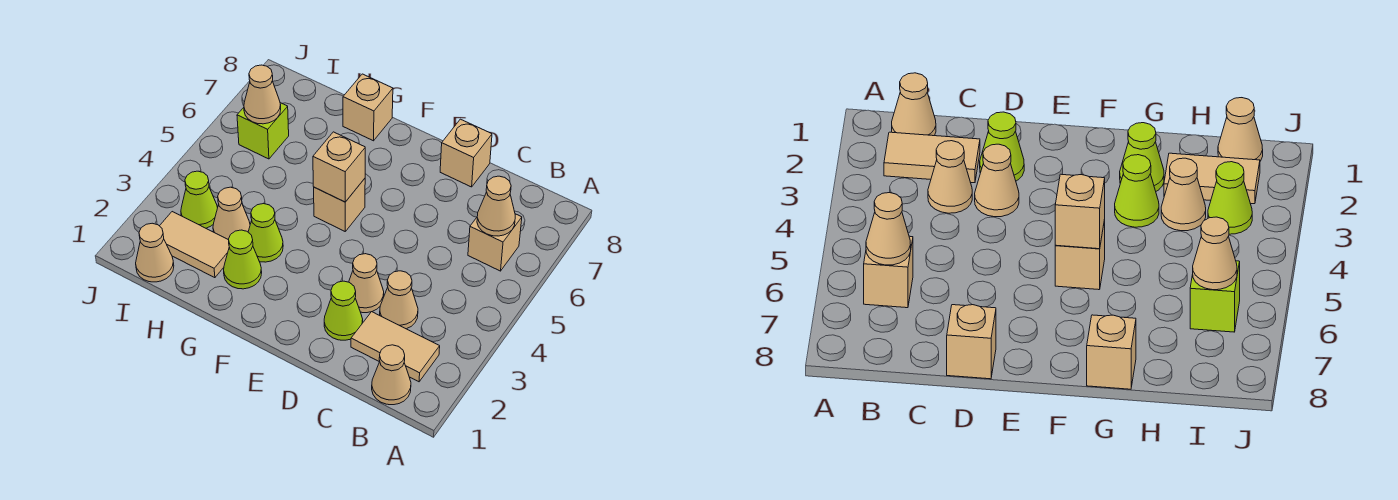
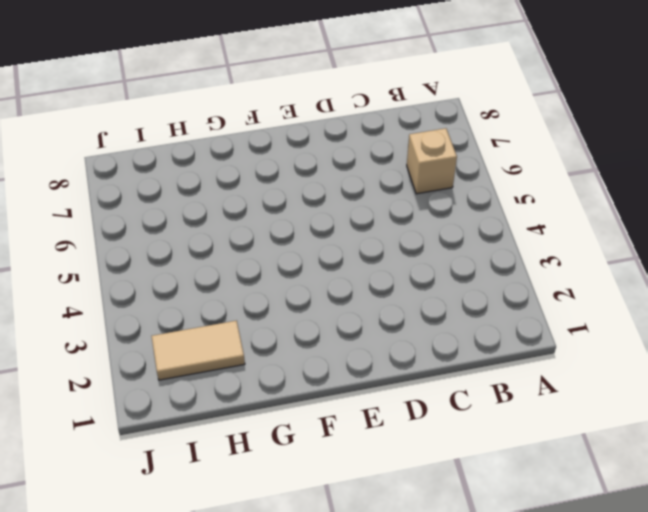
none -> tan 1x1 cone [372,345,411,405]
none -> tan 1x2 tile [351,312,440,382]
none -> tan 1x1 cone [380,271,418,329]

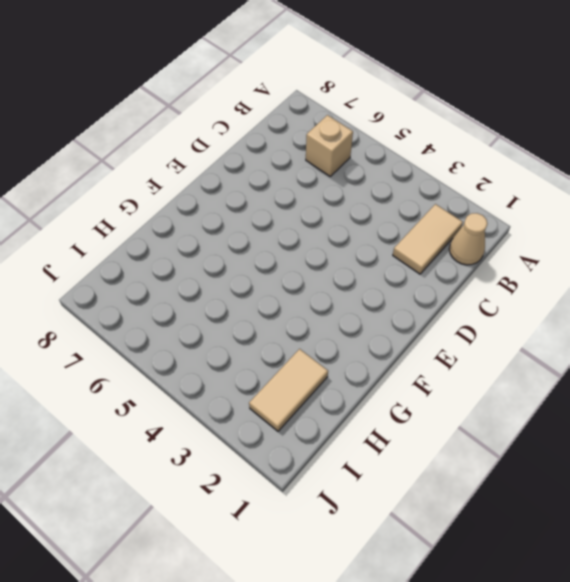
none -> tan 1x1 cone [380,271,418,329]
none -> lime 1x1 cone [324,281,363,340]
none -> tan 1x1 cone [349,254,384,313]

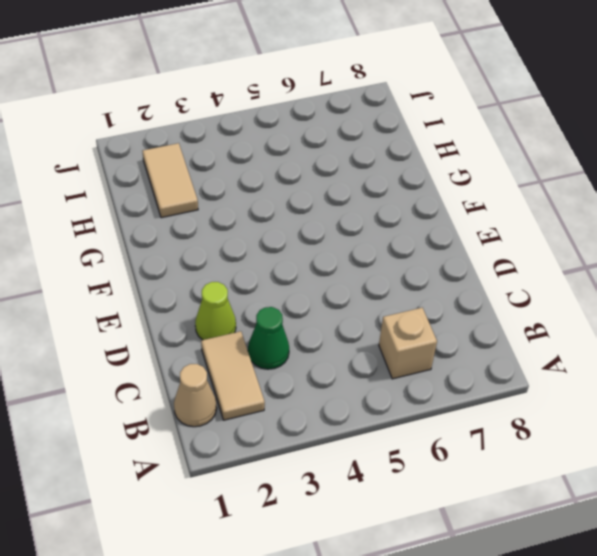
green 1x1 cone [248,307,289,369] -> tan 1x1 cone [380,271,418,329]
none -> tan 1x1 cone [349,254,384,313]
none -> tan 1x1 brick [440,119,492,187]
none -> tan 1x1 brick [314,179,365,231]

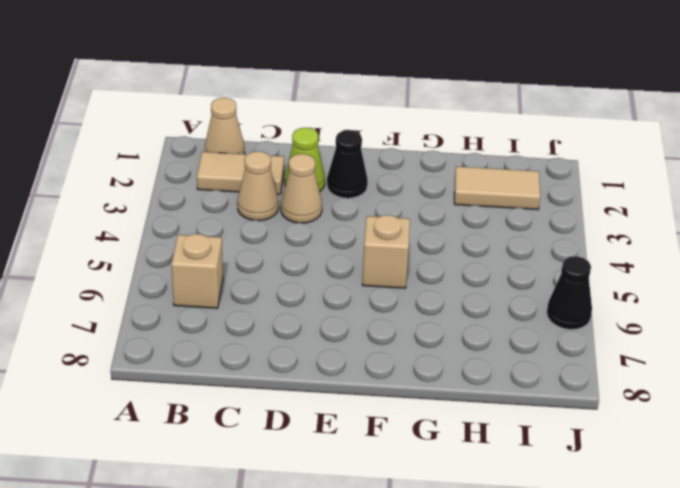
black 1x1 cone [327,130,368,198] -> none
black 1x1 cone [547,256,592,330] -> none
none -> tan 1x1 brick [440,119,492,187]
none -> lime 1x1 cone [224,230,262,289]
none -> lime 1x1 cone [248,204,283,262]

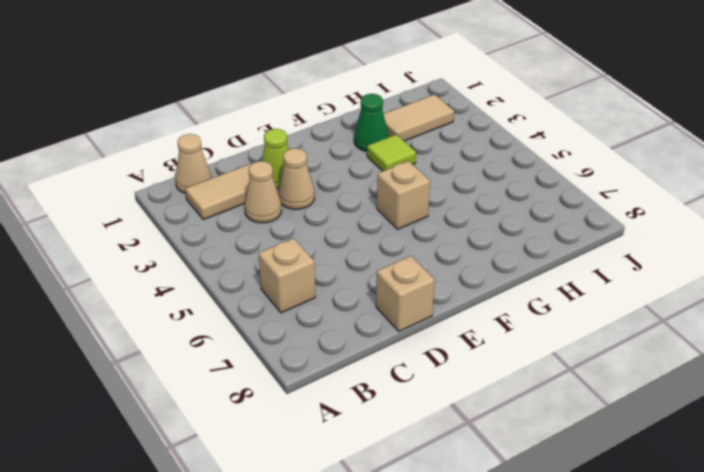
green 1x1 cone [354,94,388,151] -> lime 1x1 cone [224,230,262,289]
lime 1x1 tile [367,134,416,171] -> lime 1x1 cone [248,204,283,262]
none -> tan 1x1 brick [343,74,393,141]
none -> tan 1x1 cone [213,187,250,240]
none -> tan 1x1 cone [136,223,174,282]

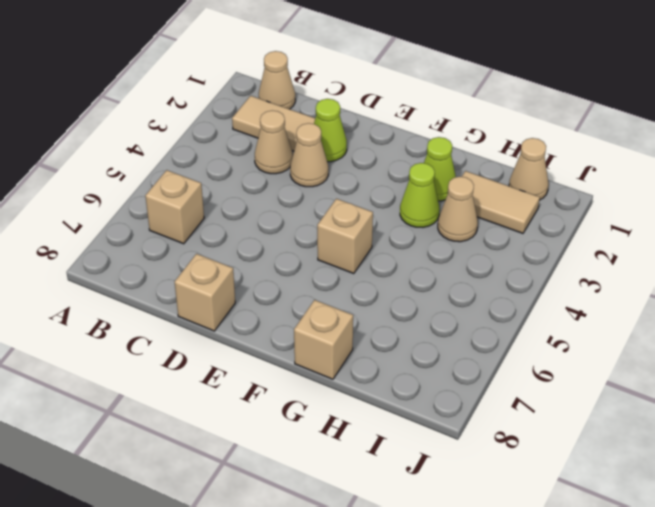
none -> lime 1x1 cone [181,171,218,228]
none -> lime 1x1 brick [237,103,289,159]
none -> tan 1x1 cone [477,176,515,236]

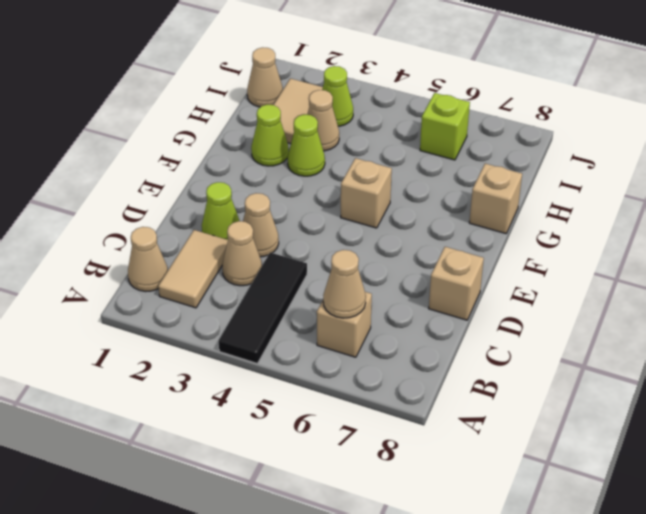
black 1x3 tile [219,252,307,364] -> none
none -> tan 1x1 brick [313,132,365,202]
none -> tan 1x1 cone [244,65,281,124]

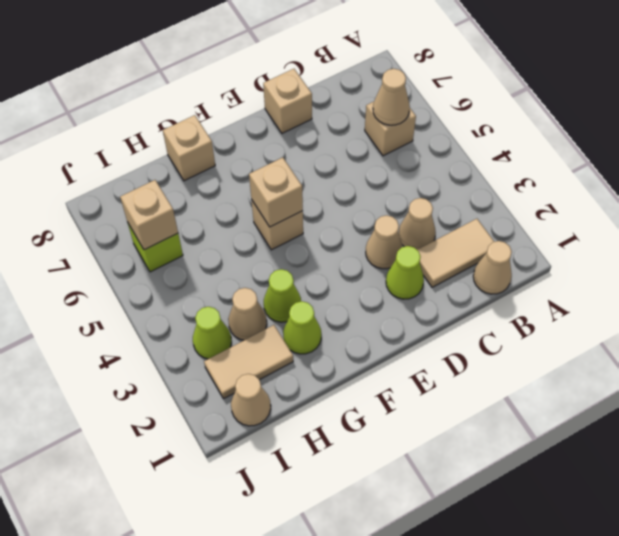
tan 1x1 brick [120,180,178,250] -> tan 1x1 cone [244,65,281,124]

